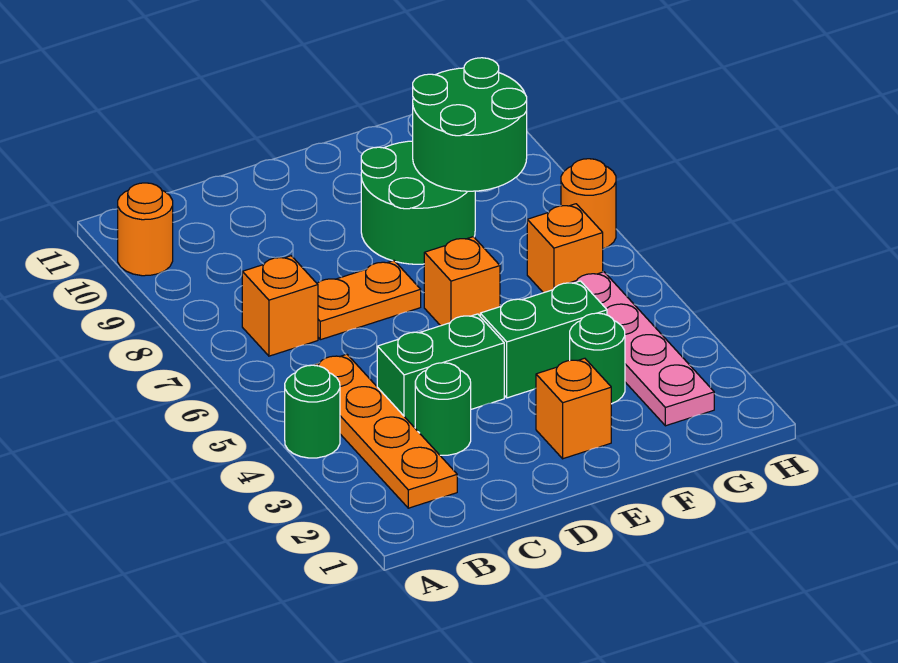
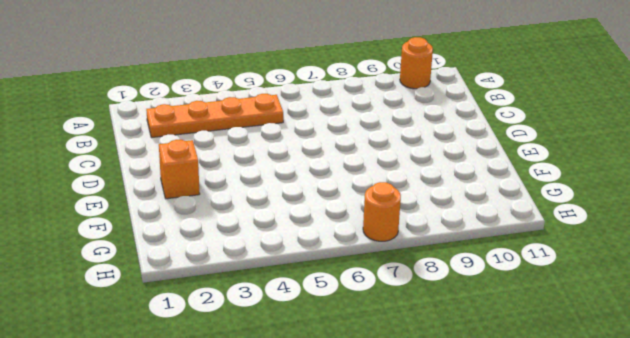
none -> green 1x1 round brick [285,365,340,458]
none -> orange 1x1 brick [242,256,318,356]
none -> green 1x1 round brick [415,363,471,455]

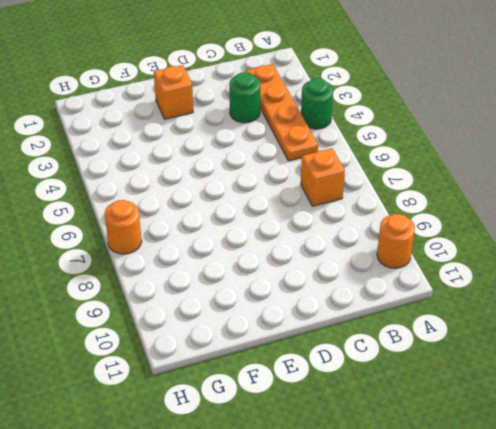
none -> green 1x2 brick [377,314,504,428]
none -> orange 1x2 plate [317,261,421,340]
none -> green 1x2 brick [480,281,607,398]

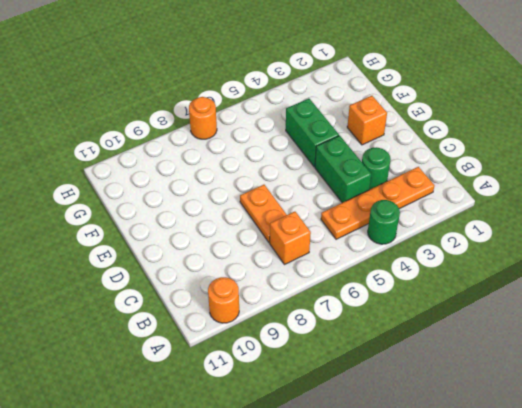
none -> orange 1x1 brick [424,237,500,326]
none -> green 2x2 round brick [361,141,475,264]
none -> green 1x1 round brick [570,313,625,404]

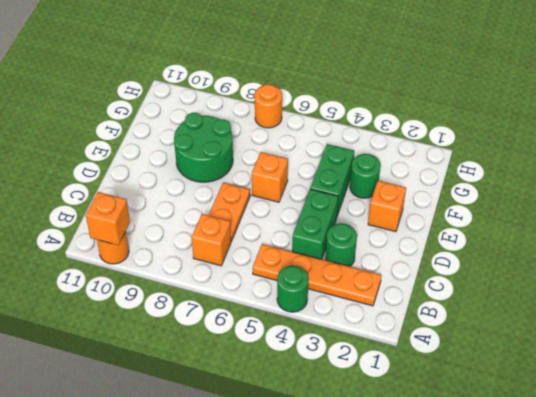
orange 1x1 brick [86,192,130,245] -> orange 1x1 brick moved to [527,204,603,293]
none -> pink 1x4 plate [571,272,714,426]
none -> green 2x2 round brick [413,58,527,191]

